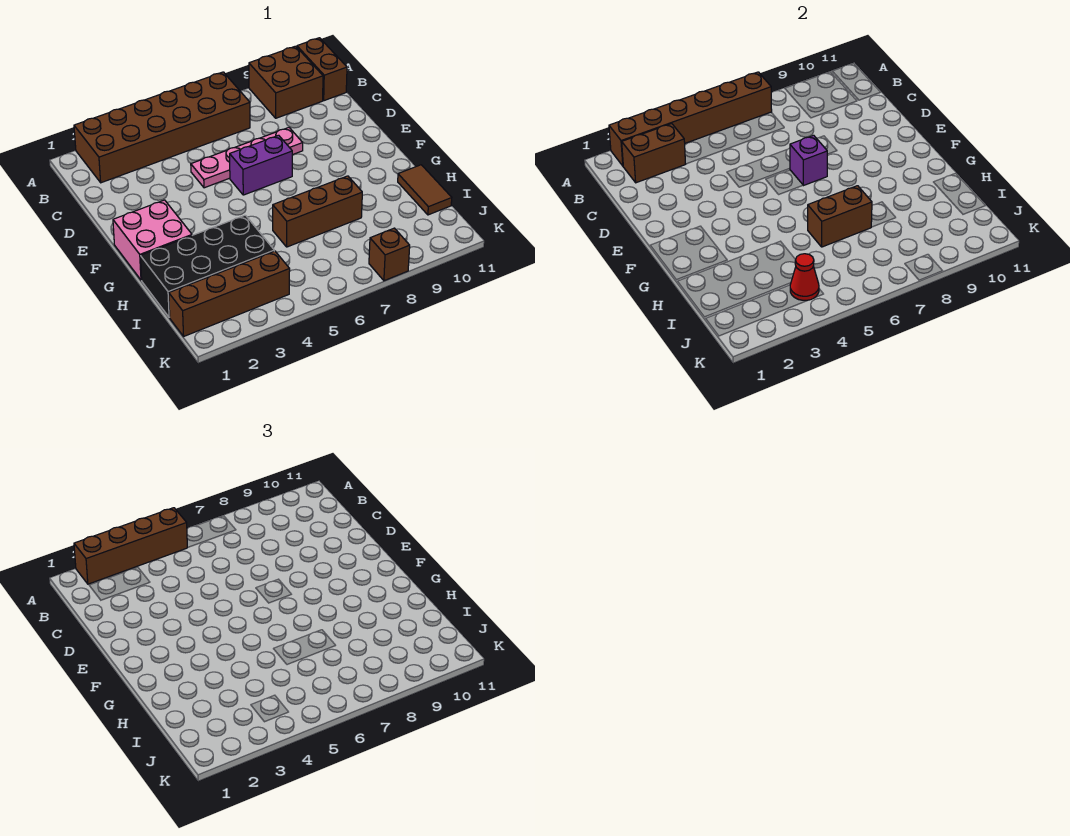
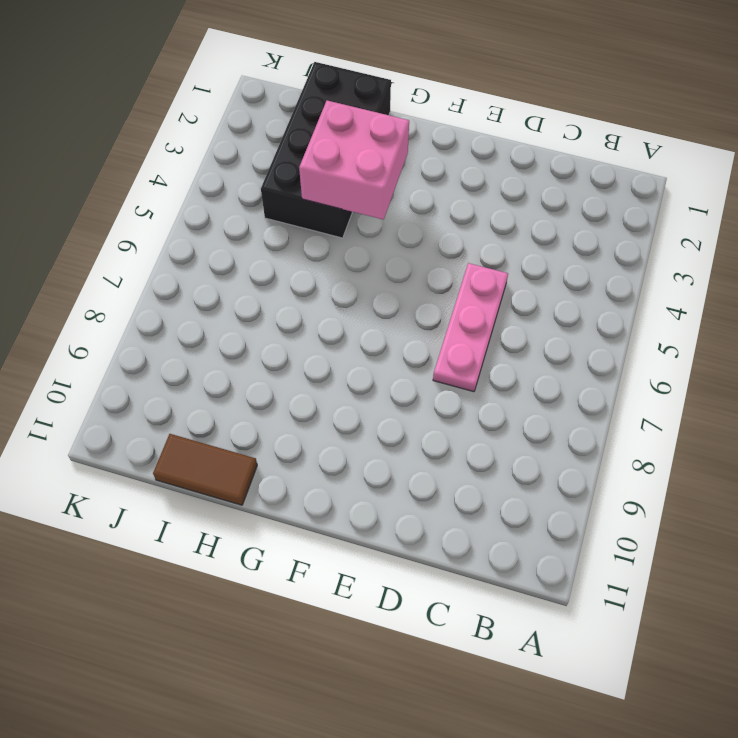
pink 1x3 plate [433,263,508,392] -> pink 1x4 plate [191,128,303,188]
pink 2x2 brick [299,101,409,220] -> pink 2x2 brick moved to [113,200,192,280]
none -> brown 2x6 brick [74,72,250,183]
none -> brown 2x2 brick [249,46,323,118]
none -> brown 1x2 brick [297,38,347,101]

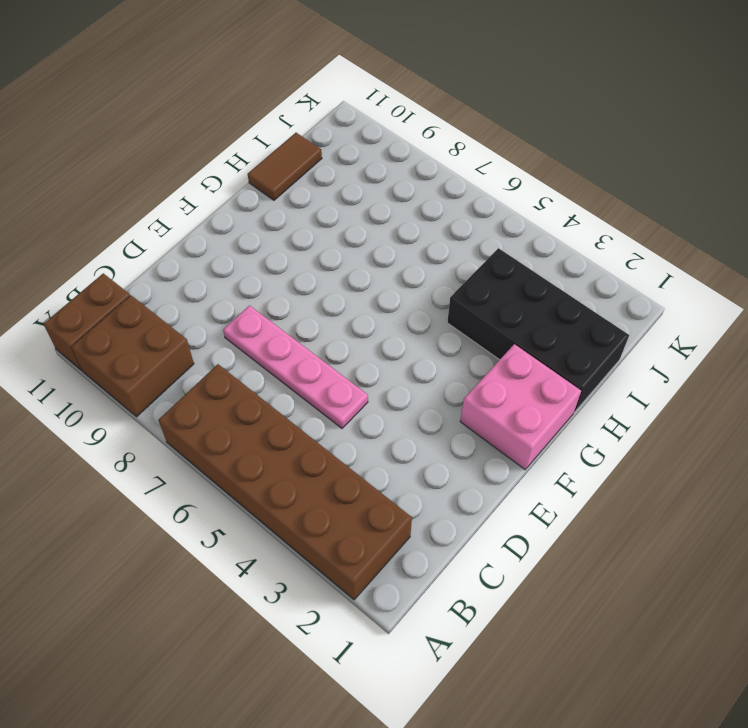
none -> purple 1x2 brick [230,135,292,195]
none -> brown 1x3 brick [273,176,362,247]
none -> brown 1x4 brick [169,251,290,336]

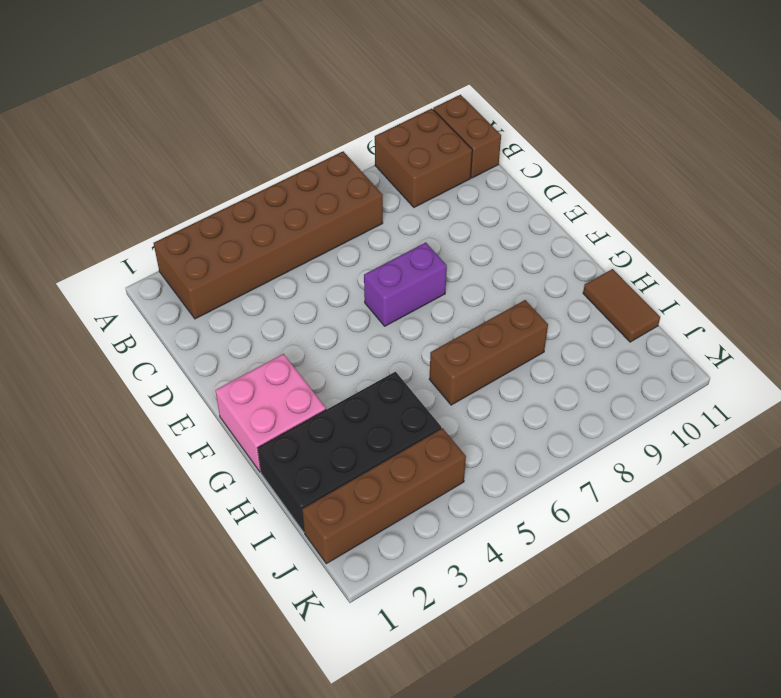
none -> pink 1x4 plate [191,128,303,188]
none -> brown 1x1 brick [369,228,410,281]
none -> brown 1x6 brick [609,72,772,166]

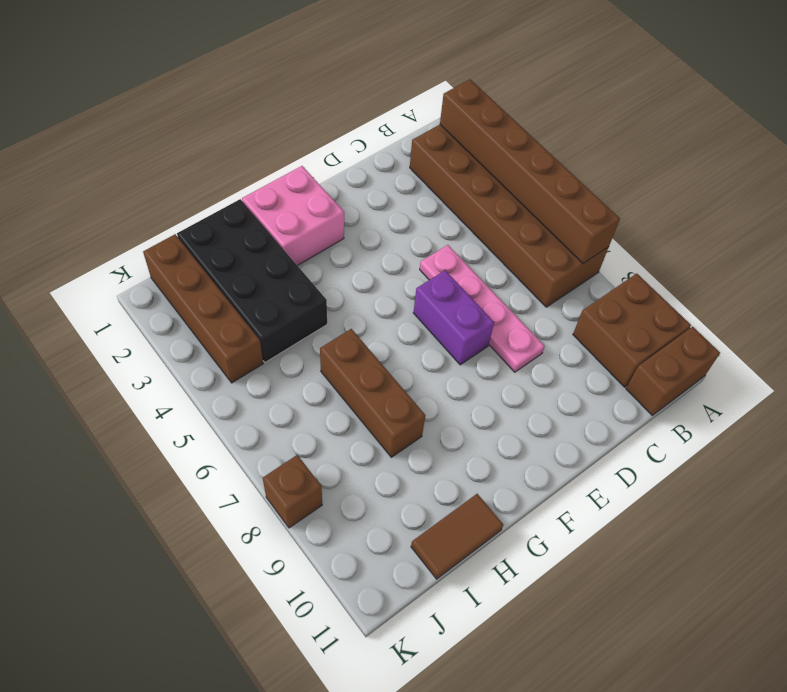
none -> brown 1x2 brick [622,124,685,183]
none -> purple 1x1 brick [790,135,827,186]
none -> brown 1x2 brick [808,186,872,247]

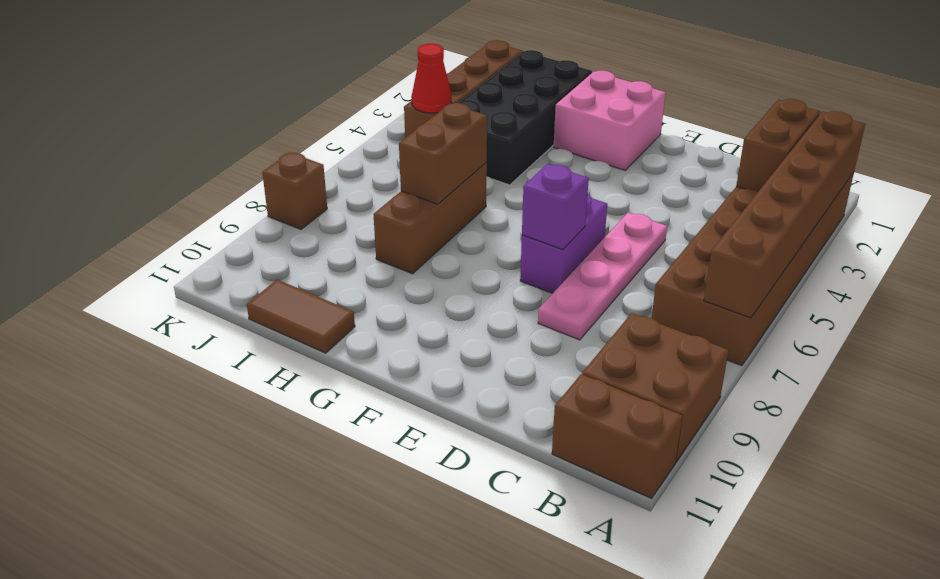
none -> brown 1x4 brick [74,508,188,584]

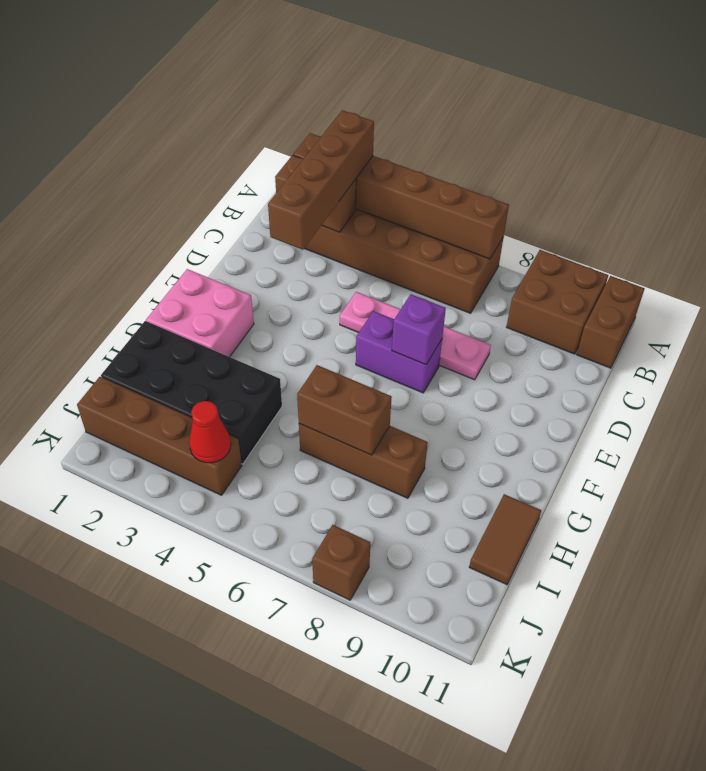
brown 1x4 brick [268,110,374,250] -> brown 1x4 brick turned to [74,508,188,584]

